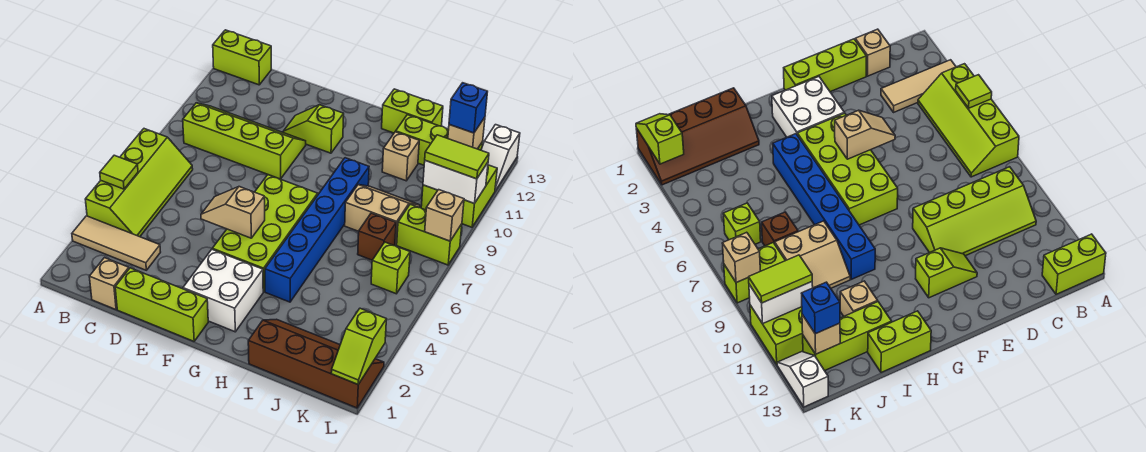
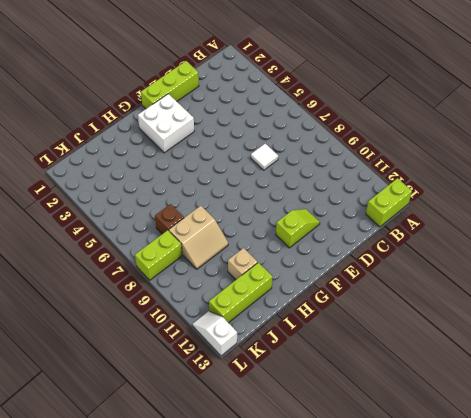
white 1x1 tile [251,144,278,170] -> none
none -> tan 1x3 tile [72,216,160,270]
none -> lime 2x4 slope [85,129,193,237]
none -> lime 2x4 slope [183,103,306,179]

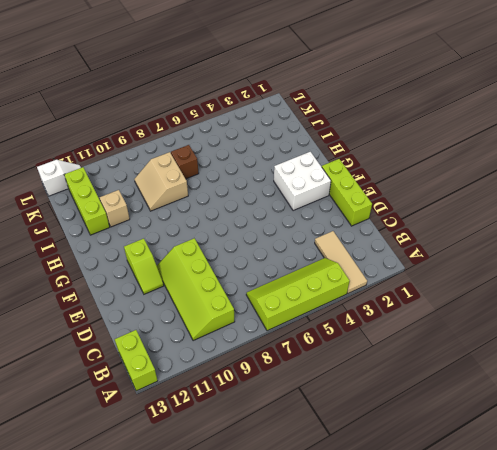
none -> tan 1x1 brick [89,258,129,310]
none -> lime 2x4 brick [212,175,318,292]
none -> blue 1x6 brick [265,158,369,302]

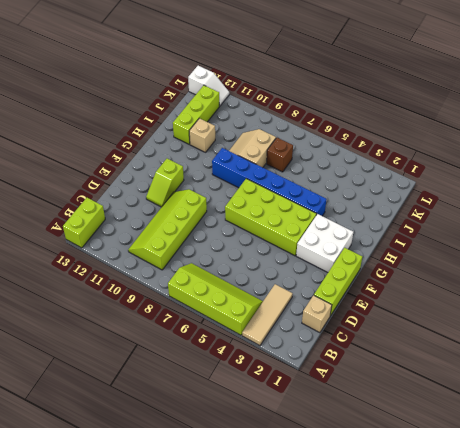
none -> lime 1x2 brick [382,89,443,133]
none -> brown 2x4 slope [248,319,384,408]
none -> lime 1x1 brick [371,242,410,294]

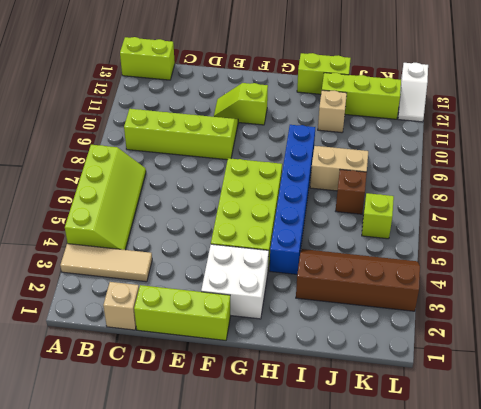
brown 2x4 slope [296,249,420,311] -> brown 2x4 slope moved to [248,319,384,408]
none -> lime 1x2 brick [397,204,462,265]
none -> lime 2x2 brick [421,165,497,227]
none -> lime 1x1 tile [100,155,138,189]

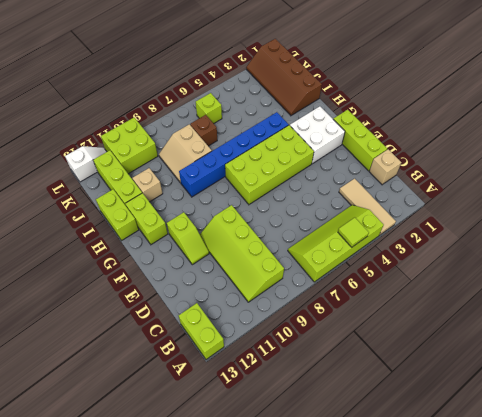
lime 1x2 brick [125,193,168,245] -> lime 1x2 brick moved to [397,204,462,265]
none -> tan 1x2 slope [201,187,265,238]
none -> white 1x2 brick [423,160,488,204]
none -> tan 1x1 brick [448,117,485,149]

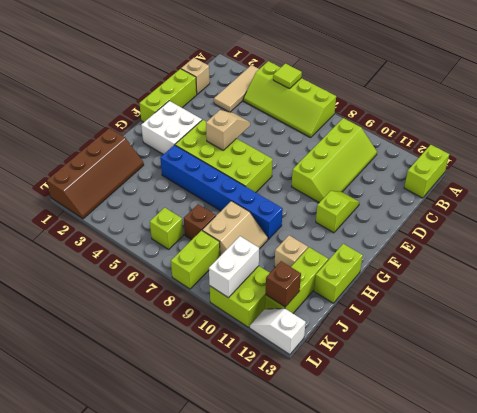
brown 1x1 brick [266,261,301,307] -> tan 1x1 brick [448,117,485,149]
none -> lime 1x2 slope [331,308,386,384]
none -> tan 1x1 brick [425,190,464,241]
none -> lime 1x2 tile [425,135,489,179]

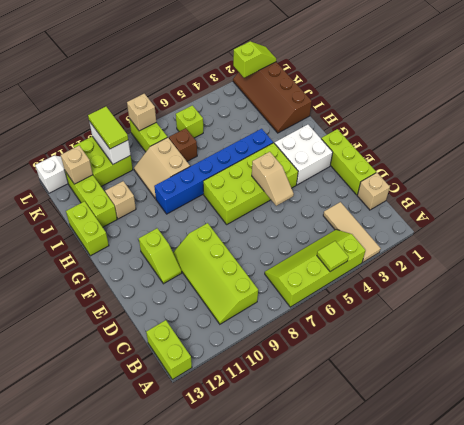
none -> blue 1x1 brick [449,83,487,133]

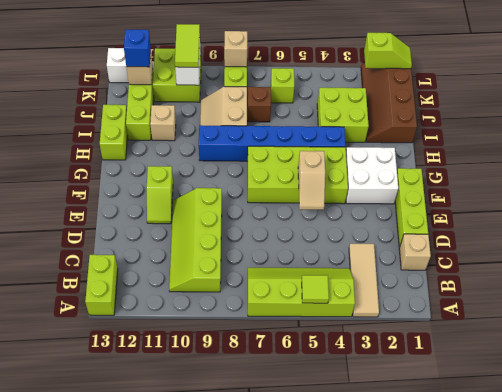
lime 2x2 brick [317,88,369,142] -> none

